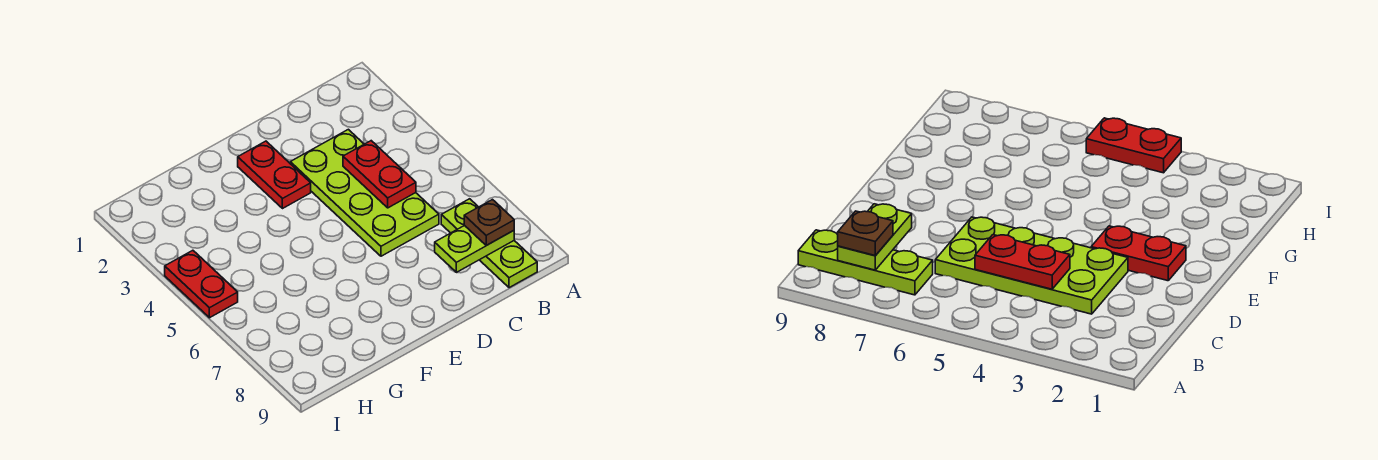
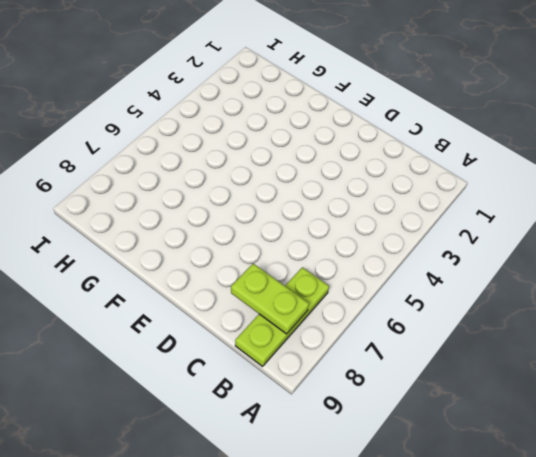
none -> lime 2x4 plate [290,129,439,256]
none -> red 1x2 plate [238,141,311,209]

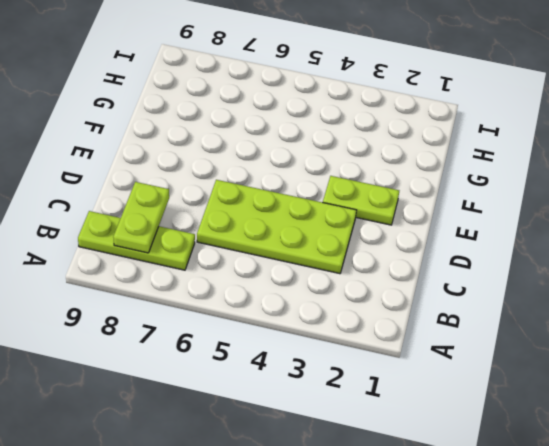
lime 1x2 plate [323,176,399,225] -> red 1x2 plate [238,141,311,209]
none -> red 1x2 plate [165,250,238,318]
none -> red 1x2 plate [343,141,416,208]

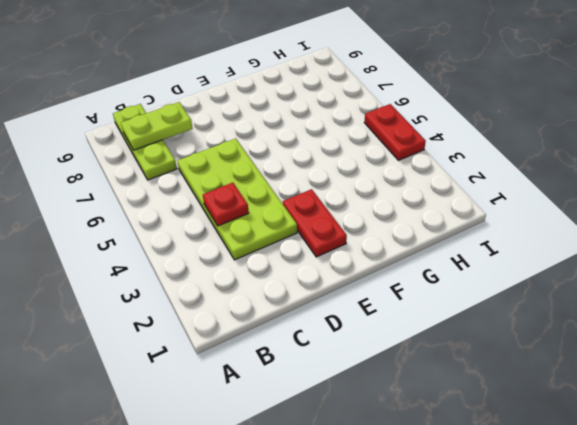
red 1x1 plate [203,183,249,226] -> red 1x2 plate [343,141,416,208]
none -> brown 1x1 plate [464,200,514,245]

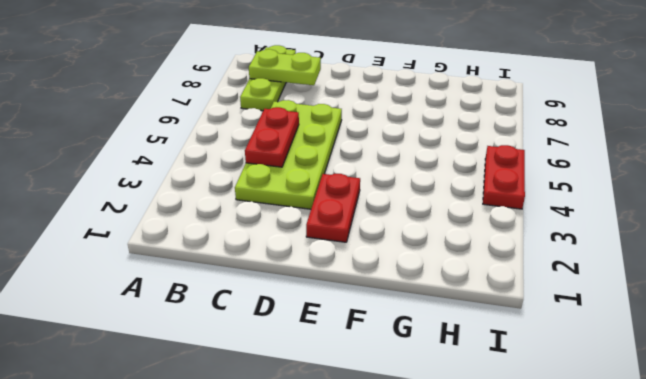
none -> brown 1x1 plate [464,200,514,245]

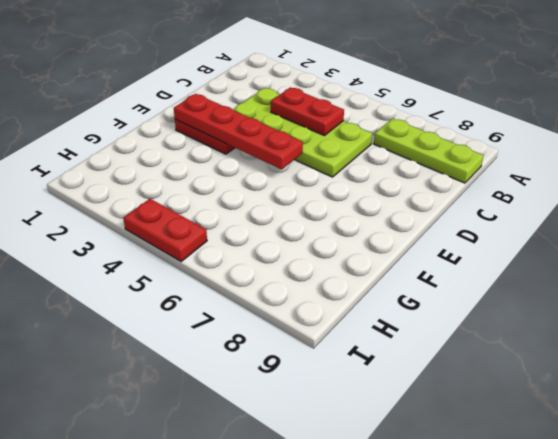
red 1x4 plate [174,94,303,169] -> none
none -> lime 1x2 plate [435,225,514,272]
none -> brown 1x1 plate [464,200,514,245]

